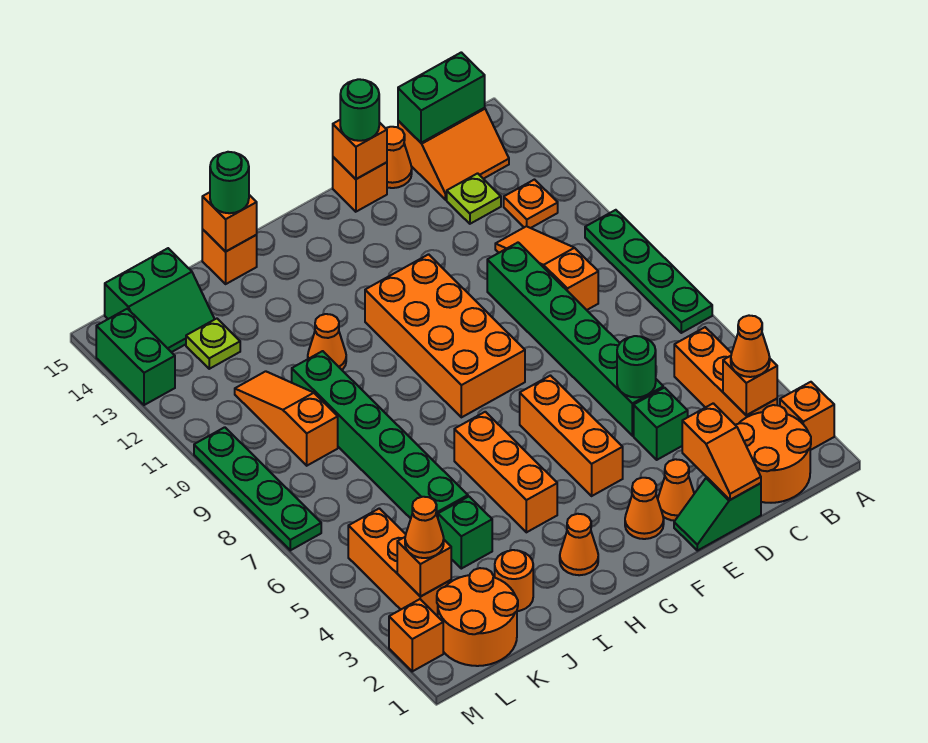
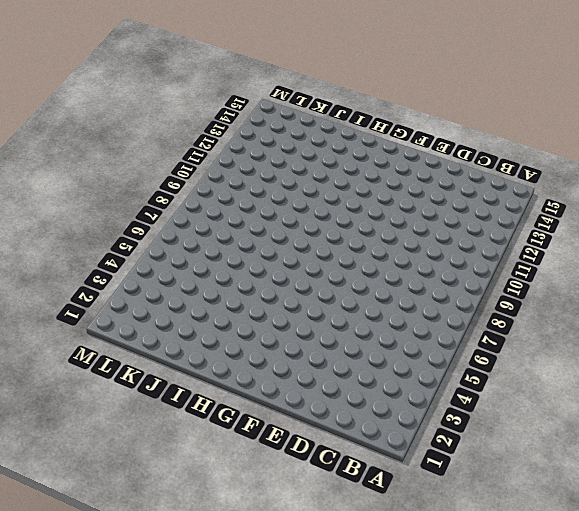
none -> orange 1x1 brick [780,382,834,450]
none -> green 1x4 plate [585,210,712,333]
none -> orange 2x2 round brick [736,405,811,503]
none -> orange 1x3 brick [674,327,777,425]

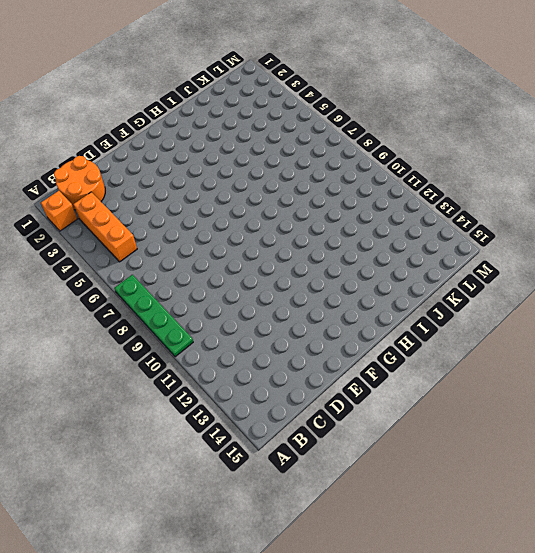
none -> orange 1x1 plate [504,180,558,228]
none -> orange 2x2 slope [398,108,509,200]
none -> orange 1x3 slope [495,226,598,310]
none -> lime 1x1 plate [447,173,501,224]

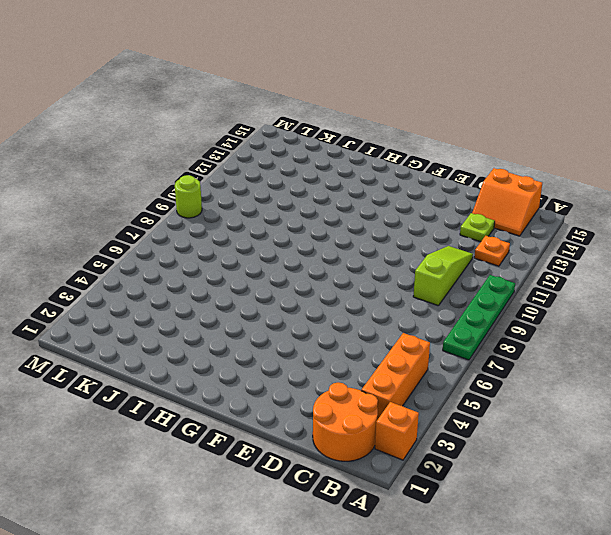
lime 1x3 slope [413,246,473,306] -> orange 1x3 slope [495,226,598,310]
lime 1x1 round brick [175,175,202,218] -> green 1x4 plate [194,427,321,550]
none -> green 1x2 slope [674,477,761,551]
none -> green 1x1 brick [634,388,688,460]
none -> green 1x6 brick [487,243,663,436]
none -> orange 1x1 cone [386,127,412,188]

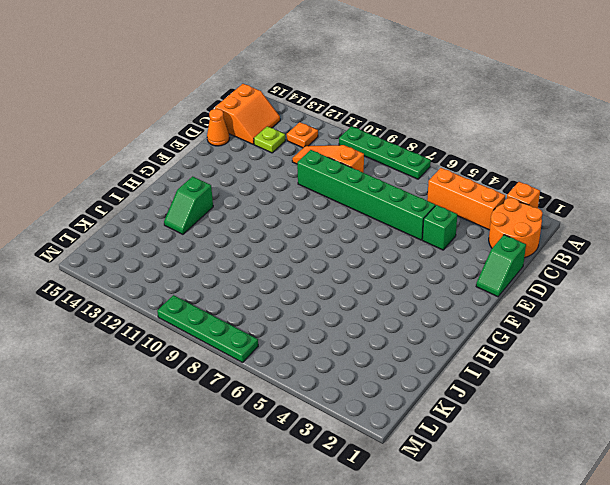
green 1x2 slope [164,176,213,234] -> none
none -> orange 1x1 cone [658,459,694,521]
none -> orange 1x1 brick [333,157,387,212]
none -> orange 1x1 cone [625,478,664,539]
none -> orange 1x3 brick [520,376,623,496]

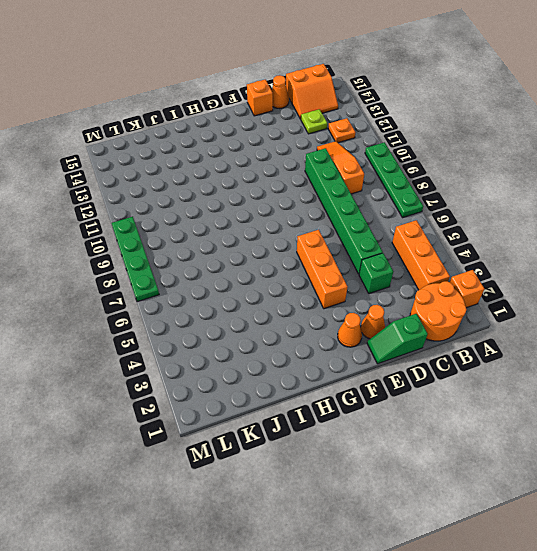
none -> orange 2x4 brick [365,254,525,417]
none -> orange 1x1 cone [560,514,598,575]
none -> orange 1x3 brick [454,412,557,532]
none -> orange 1x1 cone [308,314,346,370]

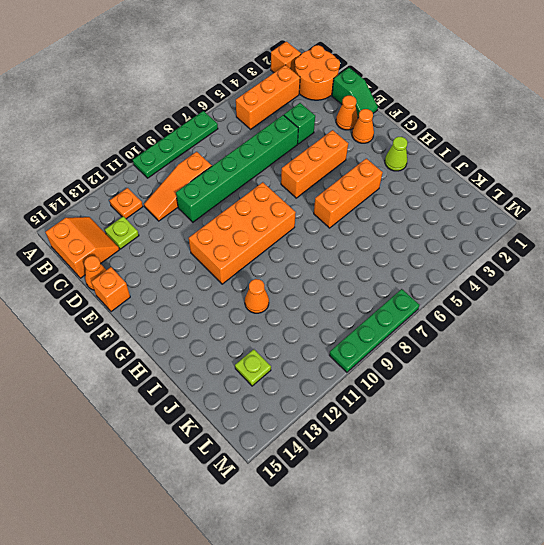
lime 1x1 cone [385,137,407,171] -> orange 1x1 cone [560,514,598,575]
none -> orange 1x1 brick [202,229,257,284]
none -> orange 1x1 round brick [495,550,533,611]
none -> green 1x1 brick [438,497,492,569]
none -> green 1x6 brick [291,351,468,518]

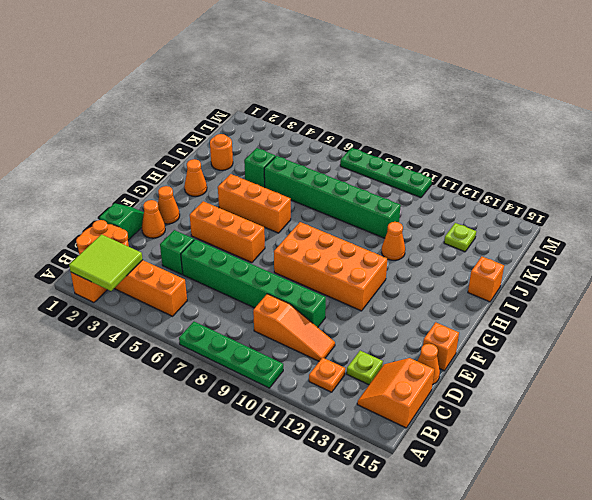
lime 2x2 tile [69,234,143,291] -> orange 1x1 brick [723,356,777,415]
none -> orange 2x2 round brick [437,568,518,666]
none -> orange 1x3 slope [235,371,338,466]
none -> green 2x2 slope [105,248,215,352]
none -> orange 1x3 brick [348,508,451,616]

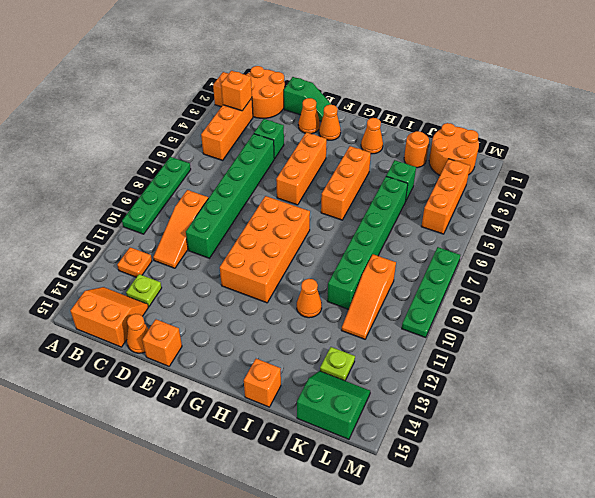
none -> orange 1x1 brick [389,599,443,671]
none -> green 1x2 brick [96,309,175,405]
none -> green 1x2 brick [398,52,485,143]
none -> orange 1x2 slope [682,403,761,500]

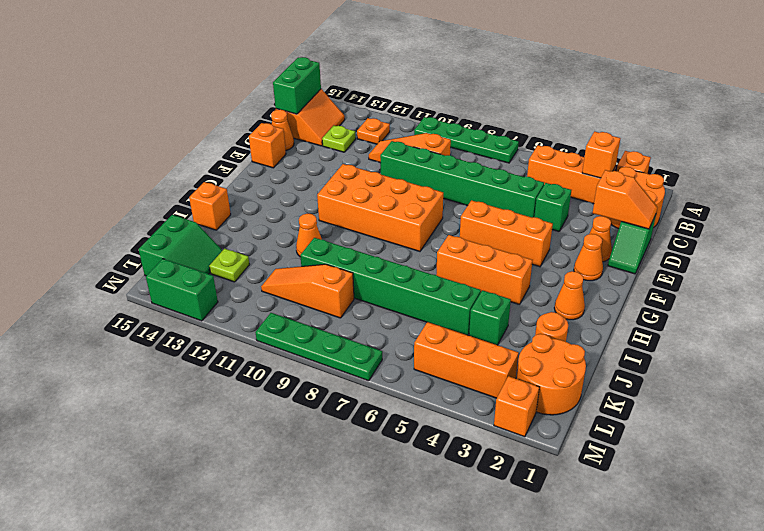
none -> green 1x1 round brick [617,336,656,397]
none -> orange 1x1 brick [333,120,387,179]
none -> orange 1x1 brick [202,192,257,252]
none -> orange 1x1 brick [397,537,451,597]

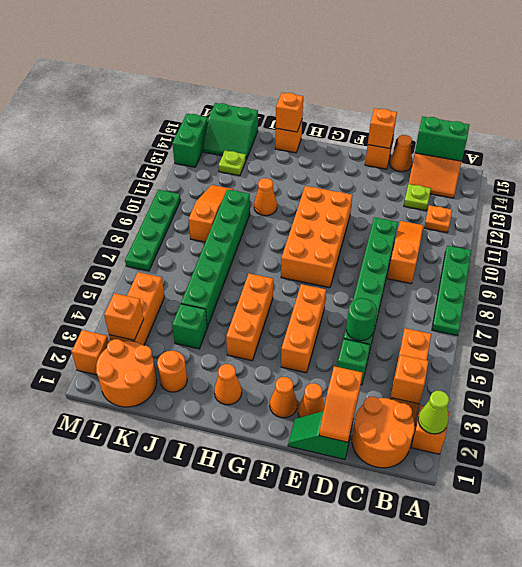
lime 1x1 cone [418,391,449,434] -> none
none -> orange 1x1 cone [731,316,770,377]
none -> green 1x1 round brick [340,79,379,141]
none -> green 1x1 round brick [210,152,249,213]
none -> orange 1x1 cone [405,497,444,558]

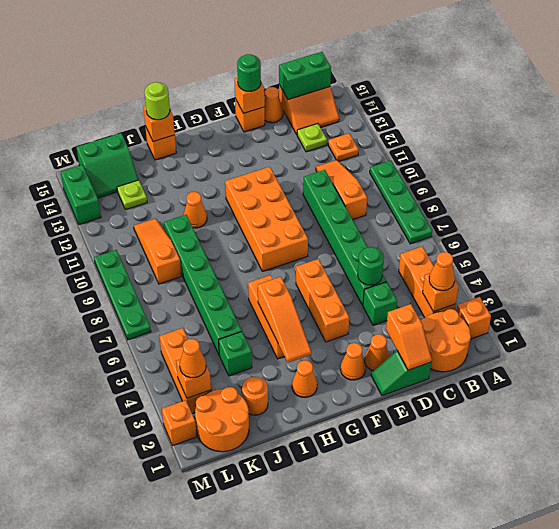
orange 1x3 slope [258,277,311,363] -> none
lime 1x1 round brick [145,82,170,120] -> green 1x1 round brick [210,152,249,213]

